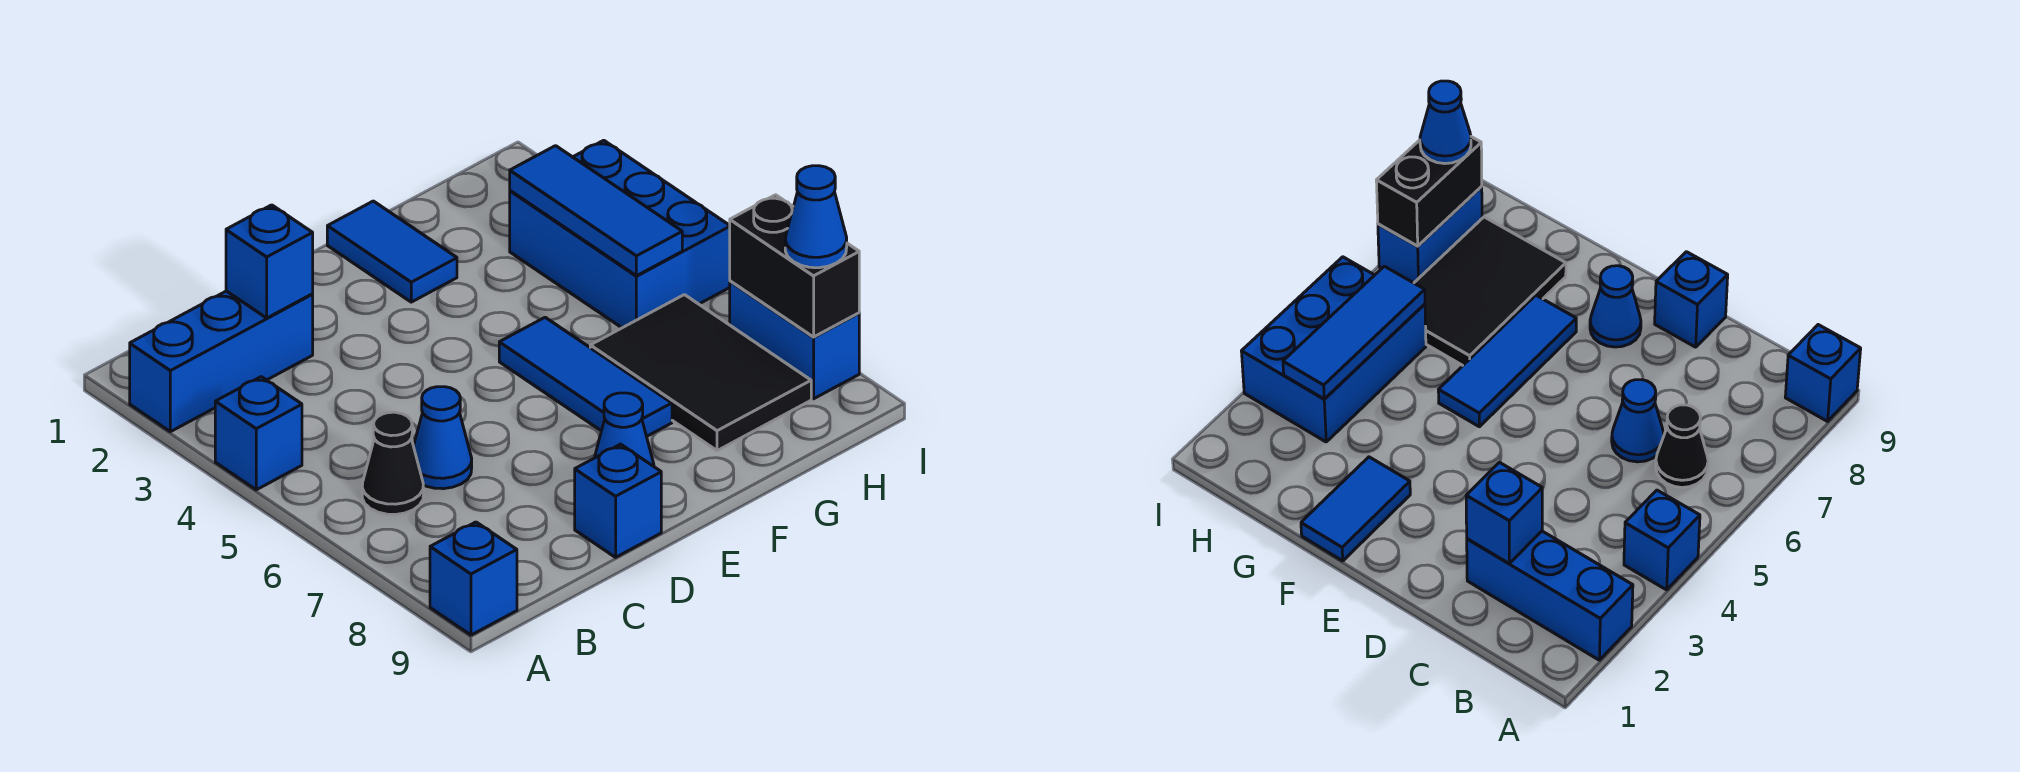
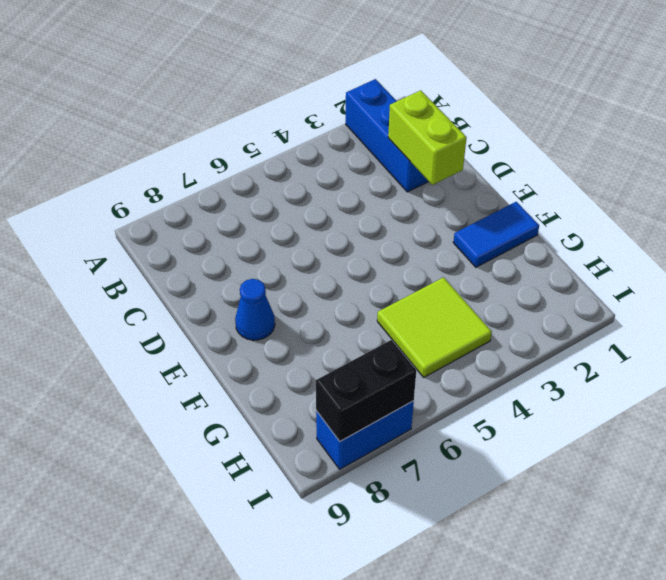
lime 1x2 brick [388,90,467,185] -> blue 1x1 brick [226,205,313,318]
lime 2x2 tile [377,277,492,377] -> blue 2x3 brick [510,140,730,328]
none -> blue 1x1 brick [215,377,302,490]
none -> blue 1x1 brick [430,522,517,635]
none -> black 1x1 cone [362,412,423,514]

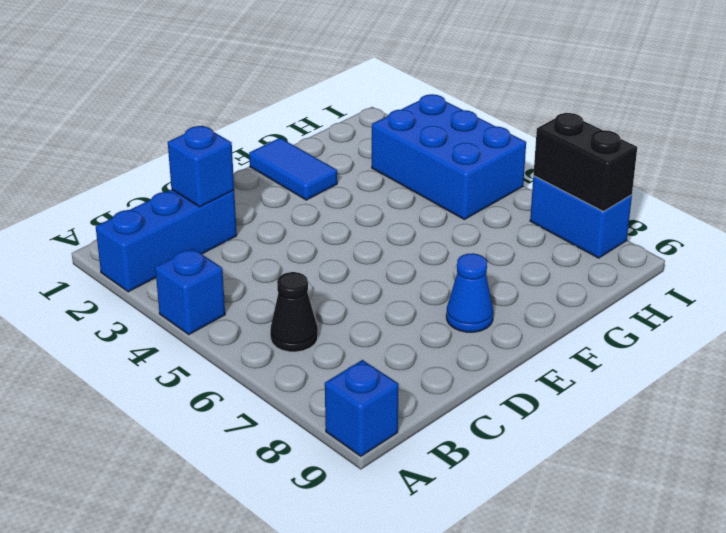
none -> blue 1x1 cone [414,387,472,489]
none -> blue 1x1 brick [575,444,661,557]
none -> blue 1x3 tile [499,317,672,436]

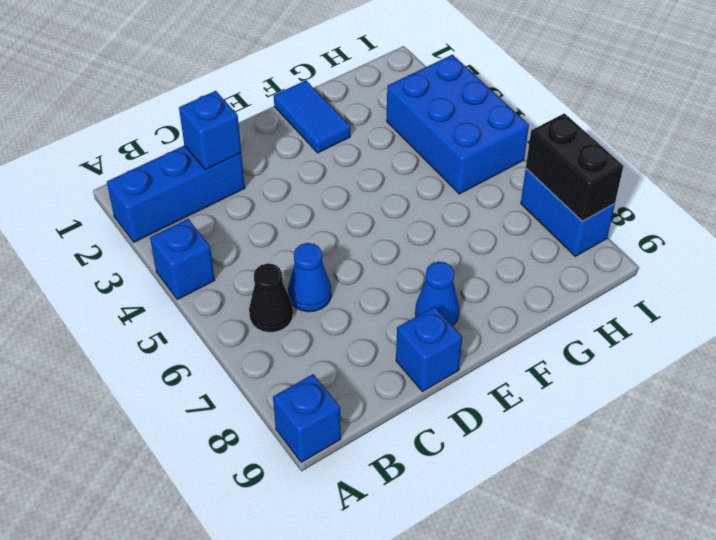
none -> blue 1x3 tile [499,317,672,436]
none -> black 2x3 tile [590,295,811,451]
none -> blue 1x3 tile [510,146,682,276]

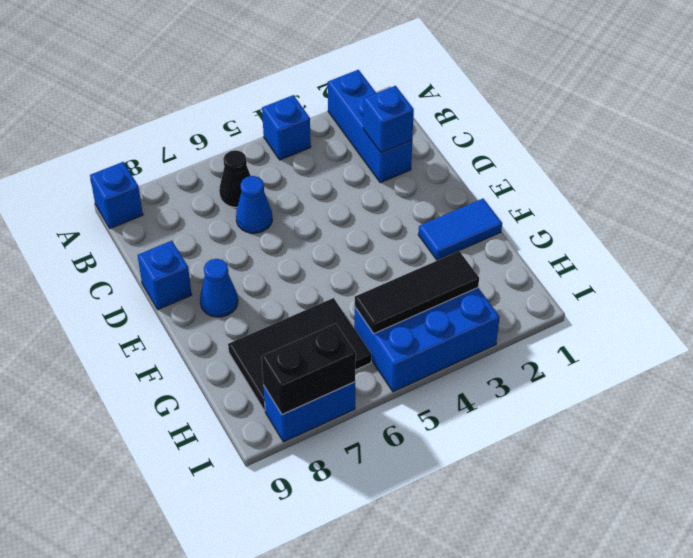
black 1x3 tile [355,251,479,334] -> blue 1x3 tile [510,146,682,276]
none -> blue 1x3 tile [499,317,672,436]
none -> blue 1x1 cone [785,166,847,268]

